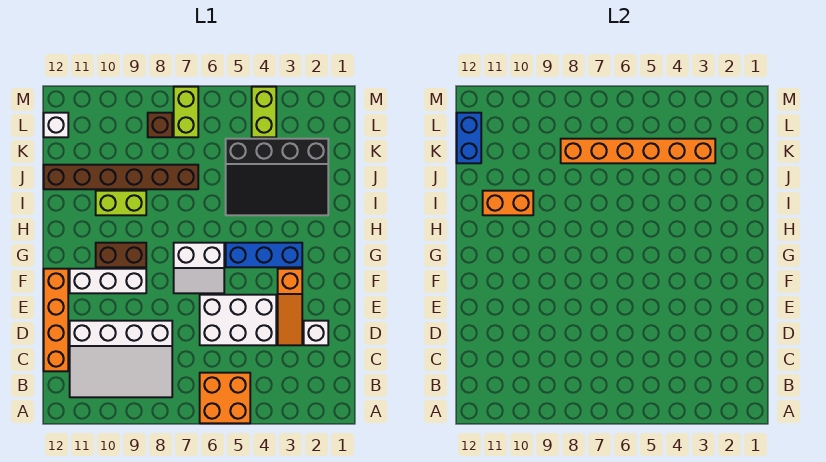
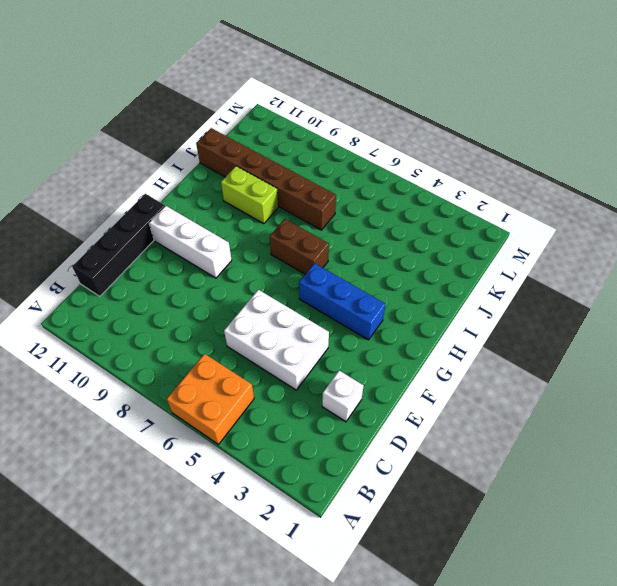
black 1x4 brick [72,194,165,296] -> orange 1x4 brick [44,269,68,371]
brown 1x2 brick [270,219,329,274] -> brown 1x2 brick moved to [96,243,146,267]
none -> white 3x4 slope [70,321,172,397]
none -> orange 1x3 slope [278,269,302,345]
none -> white 2x2 slope [174,243,224,293]

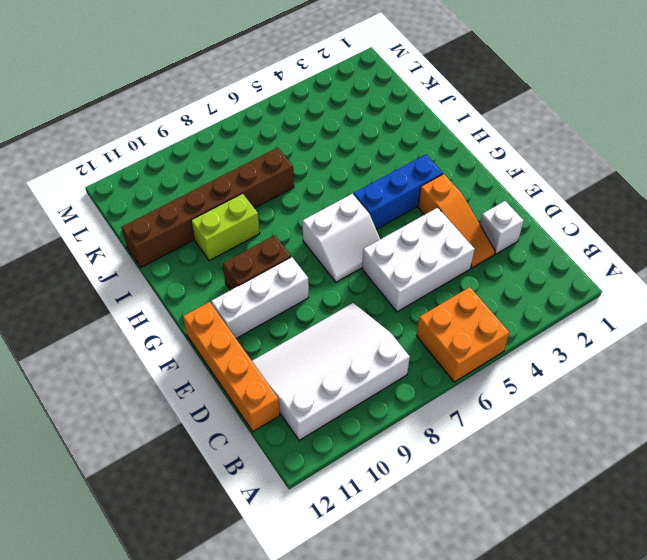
white 3x4 slope [252,303,410,440] -> white 3x4 slope turned to [70,321,172,397]
none -> black 3x4 slope [226,139,328,215]
none -> lime 1x2 brick [252,87,276,137]
none -> lime 1x2 brick [174,87,198,137]

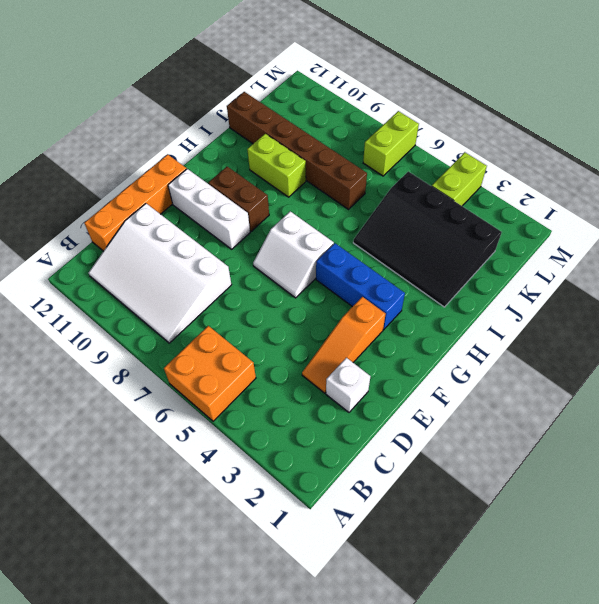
none -> white 2x3 brick [200,295,276,345]
none -> brown 1x1 brick [148,113,172,137]
none -> white 1x1 brick [44,113,68,137]

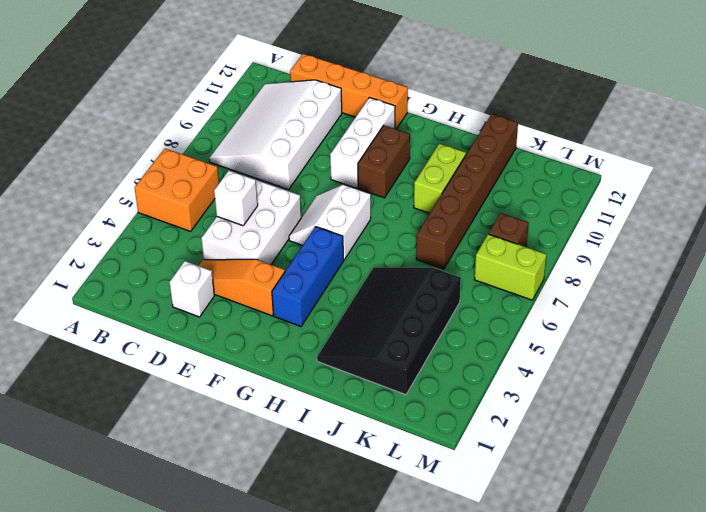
white 1x1 brick [214,171,258,226] -> white 1x1 brick moved to [44,113,68,137]
none -> lime 1x2 brick [252,87,276,137]
none -> orange 1x2 brick [483,191,533,215]
none -> orange 1x6 brick [561,139,715,163]

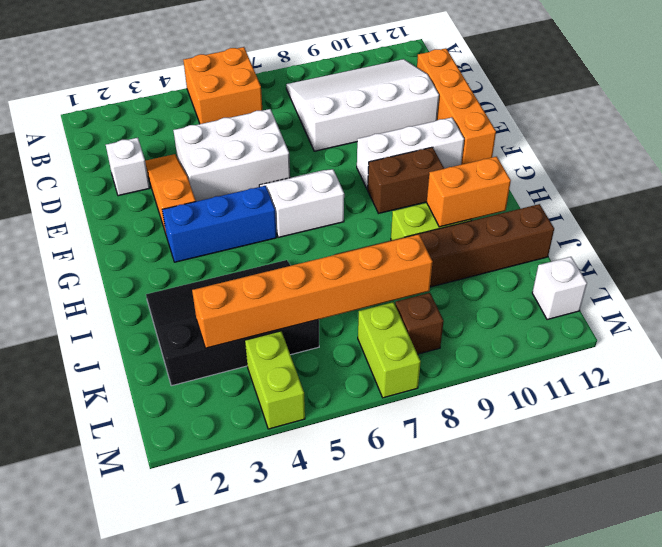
none -> blue 1x2 brick [457,113,481,163]

